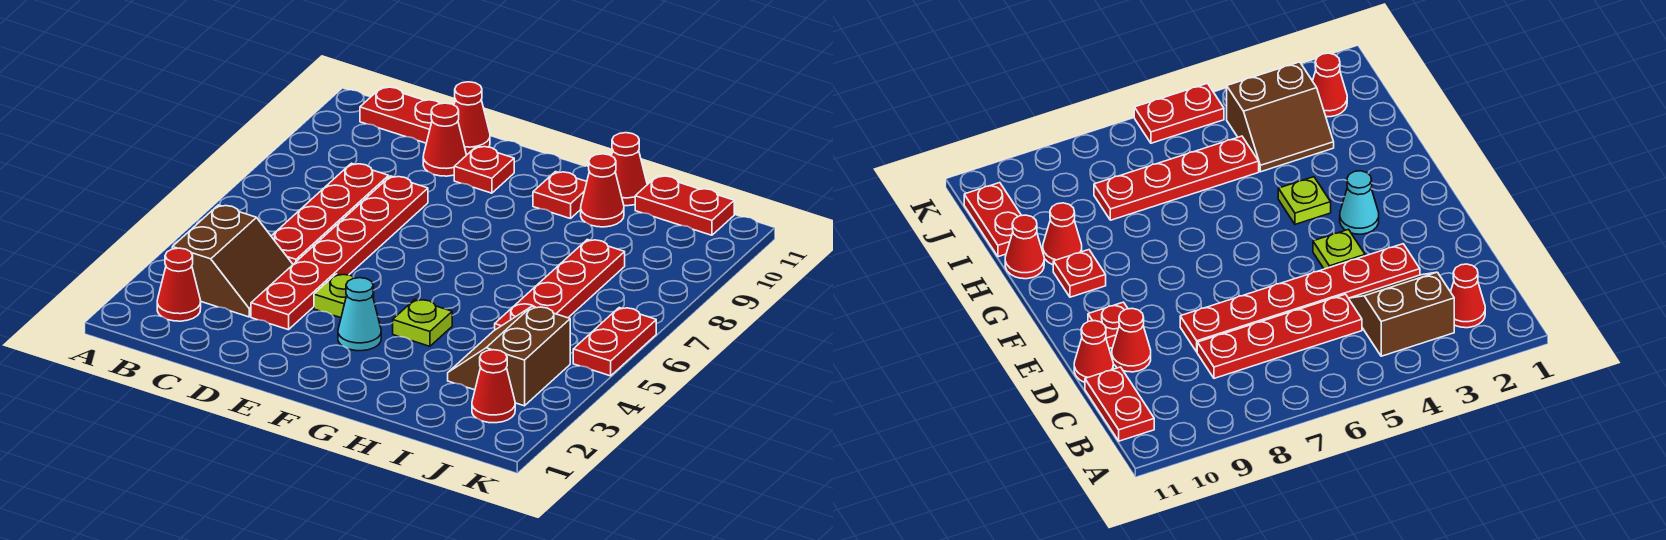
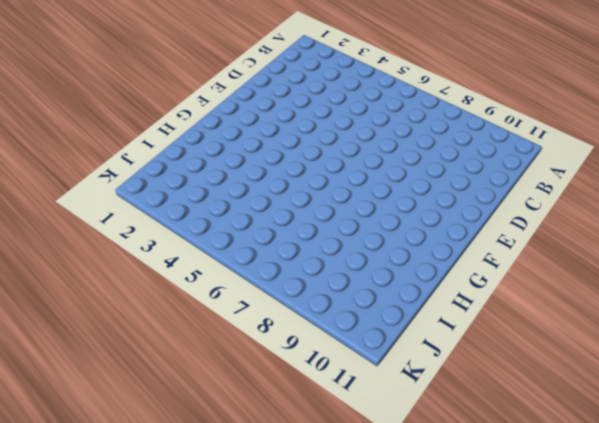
none -> red 1x1 cone [157,248,201,321]
none -> brown 2x2 slope [172,205,293,317]
none -> red 1x2 plate [360,87,440,143]

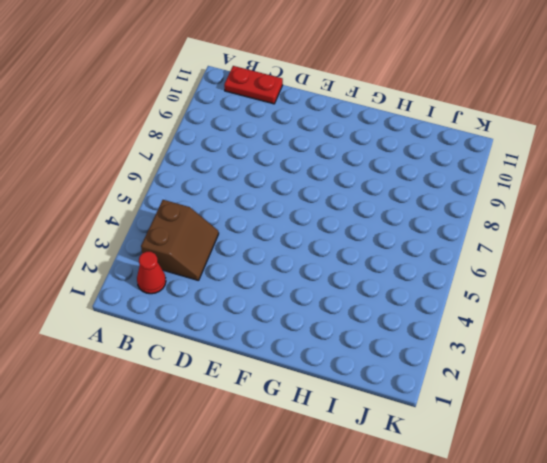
none -> red 1x4 plate [271,163,389,264]
none -> red 1x6 plate [251,176,428,330]
none -> red 1x1 cone [423,103,466,176]

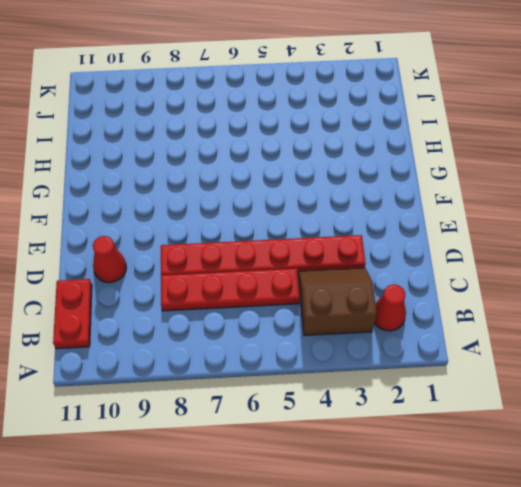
none -> red 1x1 cone [454,82,490,155]
none -> lime 1x1 plate [314,274,374,318]
none -> red 1x1 plate [454,146,514,193]

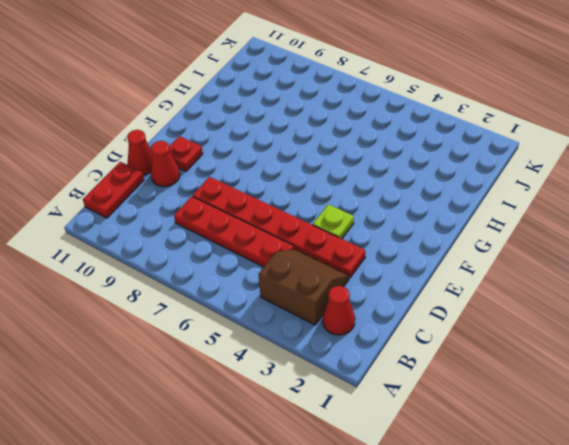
none -> cyan 1x1 cone [338,278,381,351]
none -> lime 1x1 plate [393,299,452,346]
none -> red 1x1 plate [533,172,587,219]

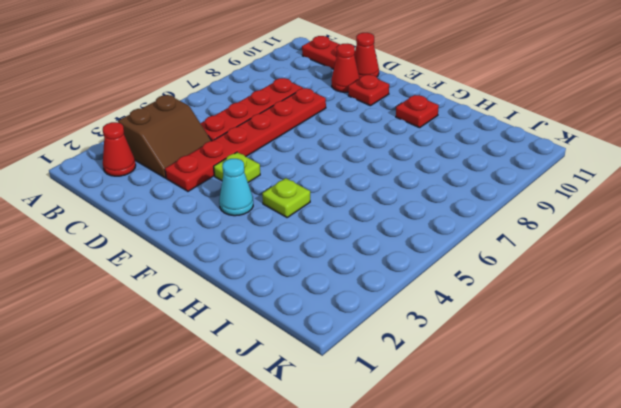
none -> red 1x1 cone [581,154,624,227]
none -> red 1x1 cone [612,133,647,206]
none -> brown 2x2 slope [448,306,570,406]

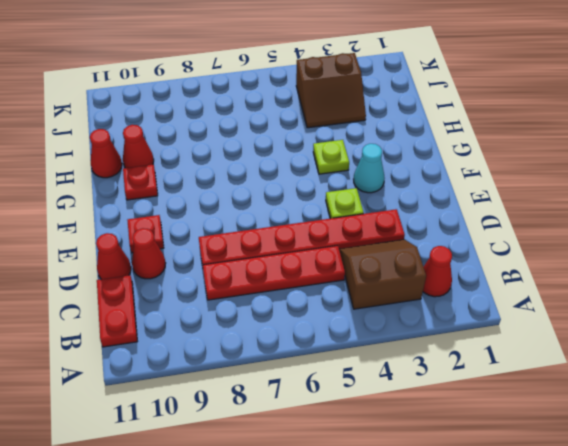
none -> red 1x4 plate [495,240,625,330]
none -> red 1x2 plate [635,176,734,235]
none -> red 1x1 cone [472,350,515,423]

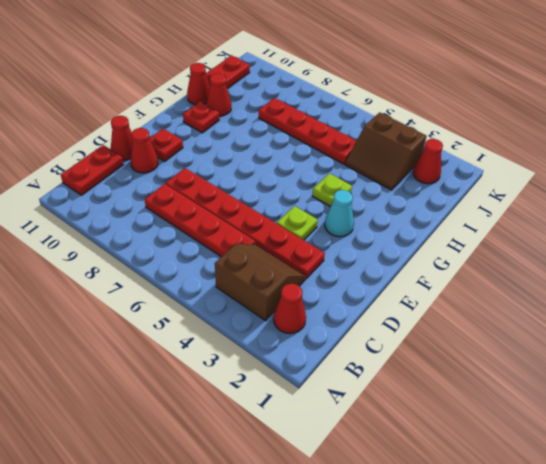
none -> red 1x2 plate [573,308,656,376]

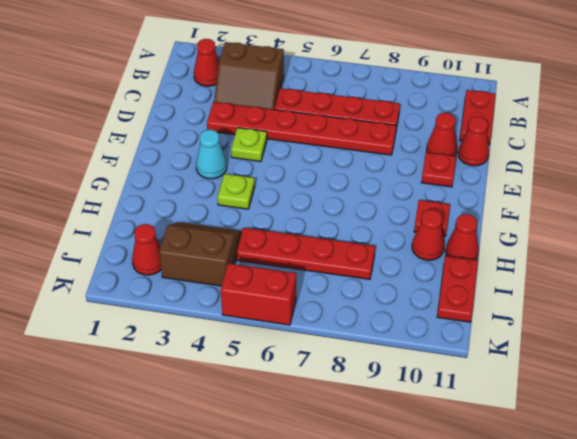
red 1x2 brick [221,263,296,325] -> red 1x2 plate [573,308,656,376]

